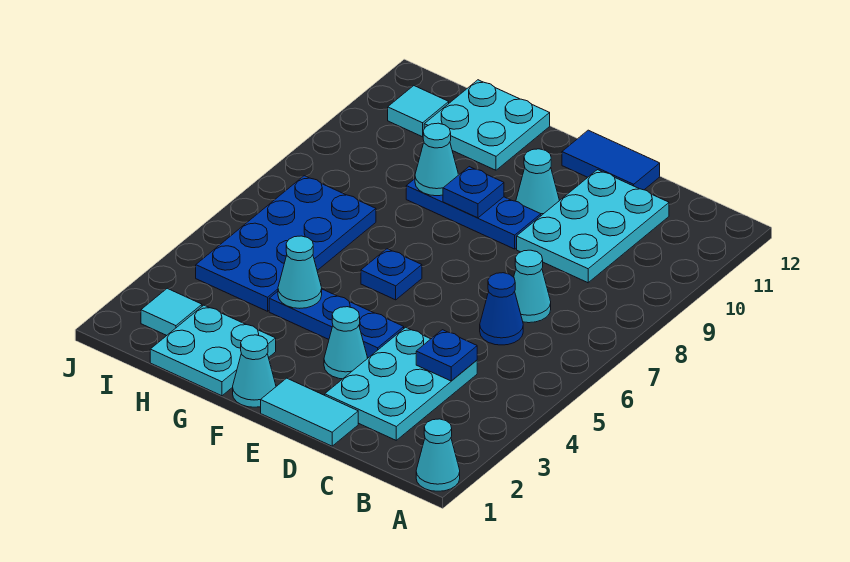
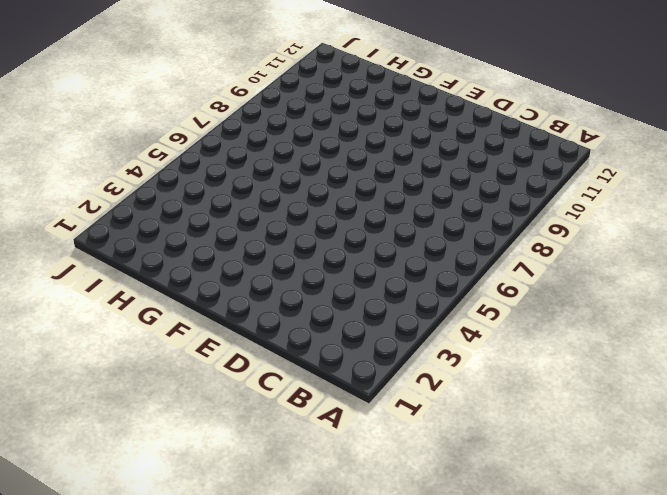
none -> cyan 1x1 cone [416,419,460,491]
none -> cyan 2x3 plate [325,327,477,440]
none -> blue 1x1 cone [480,273,523,345]

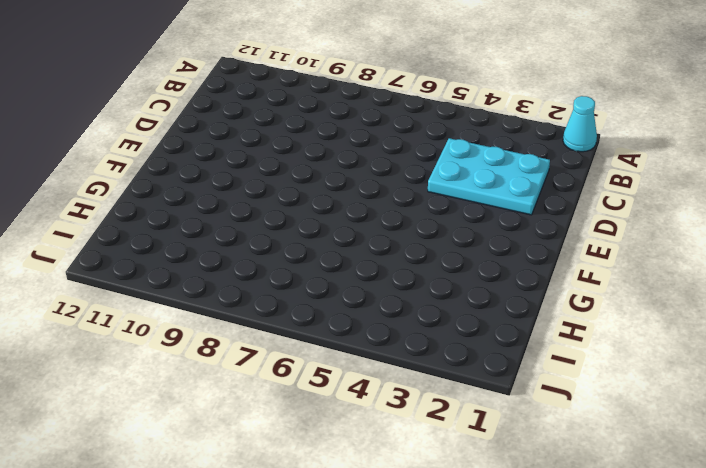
none -> blue 1x1 cone [480,273,523,345]
none -> cyan 1x1 cone [514,250,551,323]
none -> cyan 2x3 plate [517,170,669,283]

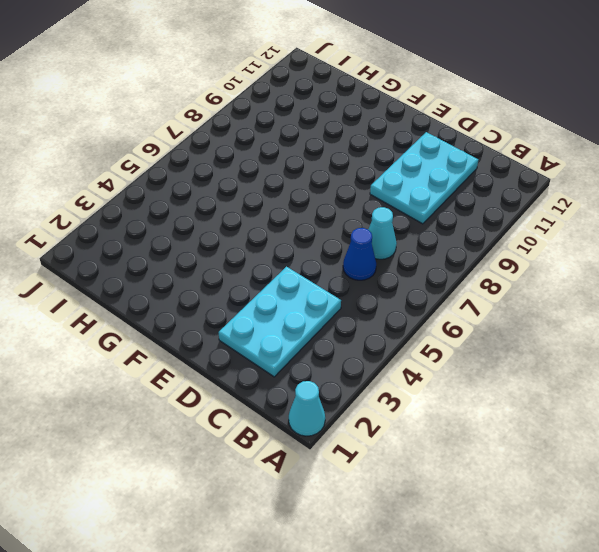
none -> cyan 1x2 tile [261,378,358,446]
none -> blue 1x2 tile [562,130,660,190]
none -> cyan 1x1 cone [324,307,368,379]

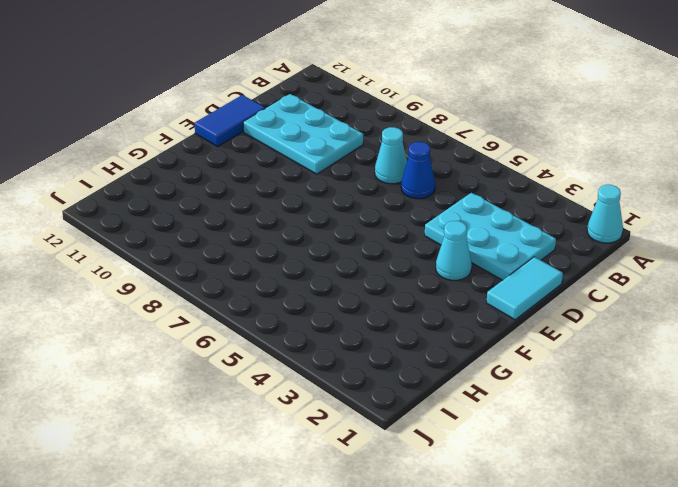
none -> blue 1x3 plate [269,289,404,358]
none -> blue 1x3 plate [406,179,541,249]
none -> cyan 1x1 cone [516,149,559,216]

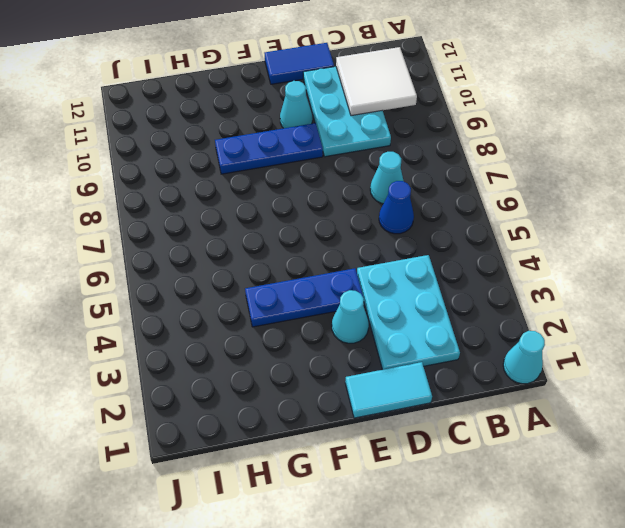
white 2x2 tile [336,47,417,116] -> none
none -> cyan 1x1 cone [233,335,276,407]
none -> blue 1x1 plate [361,249,422,300]
none -> cyan 2x2 plate [150,305,276,396]

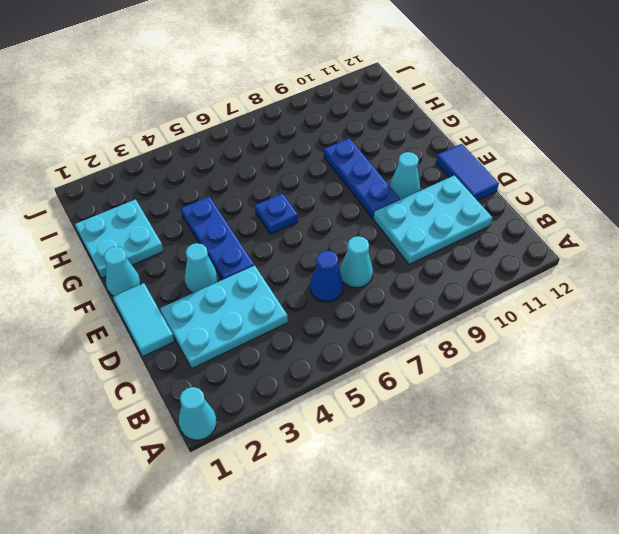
none -> cyan 2x2 plate [424,80,550,170]
none -> blue 2x4 plate [196,176,376,311]
none -> cyan 1x1 tile [141,288,202,336]

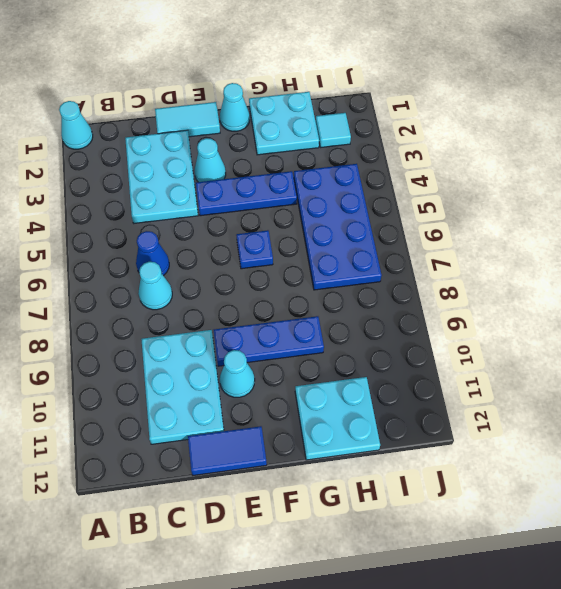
none -> cyan 1x1 tile [388,86,449,137]
none -> blue 1x1 plate [416,330,477,381]
none -> blue 1x1 plate [443,167,504,218]

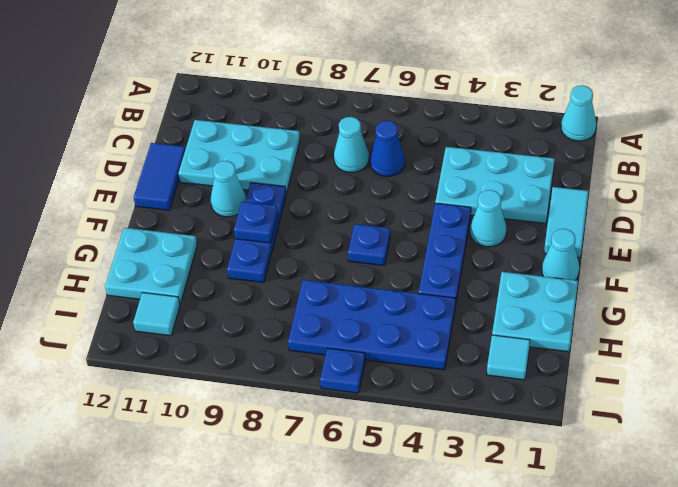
blue 1x1 plate [320,348,365,393] -> blue 1x1 plate moved to [416,330,477,381]
none -> cyan 1x1 cone [278,236,322,308]
none -> cyan 1x1 cone [415,123,459,196]

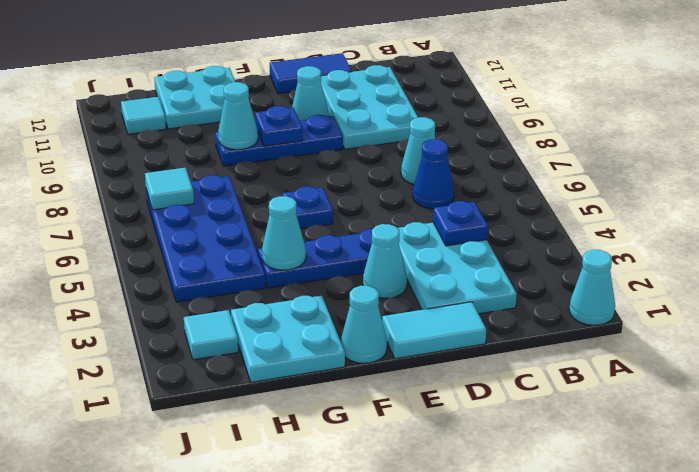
cyan 1x1 tile [145,168,194,210] -> none

